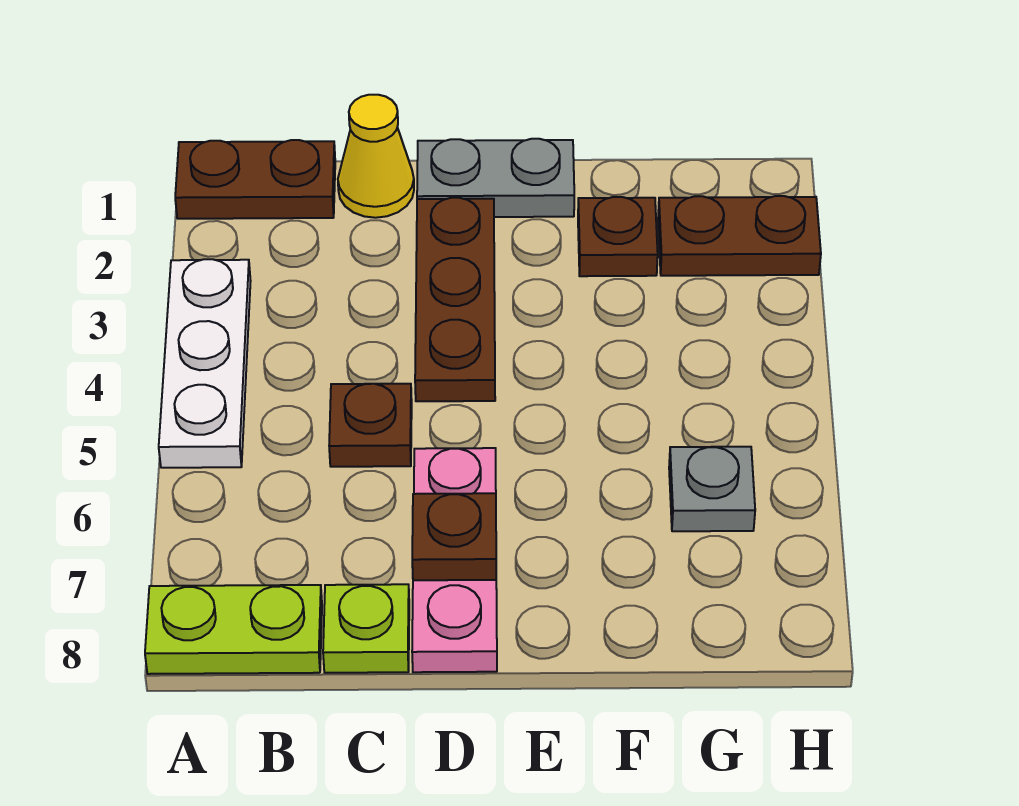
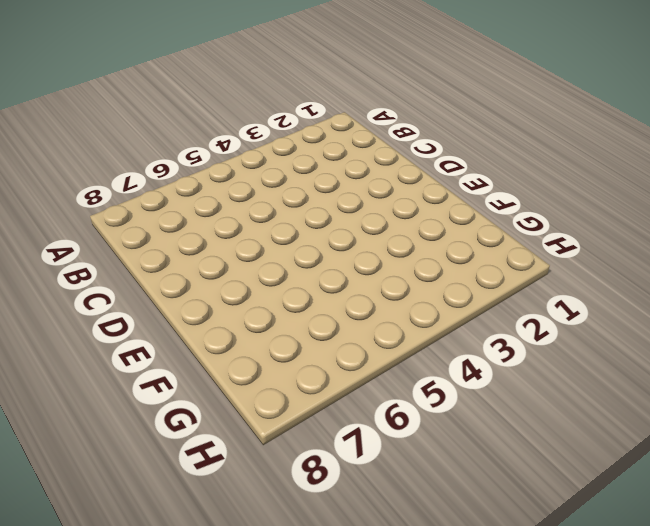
none -> brown 1x2 plate [175,140,335,219]
none -> white 1x3 plate [159,259,251,468]
none -> lime 1x2 plate [145,585,322,674]

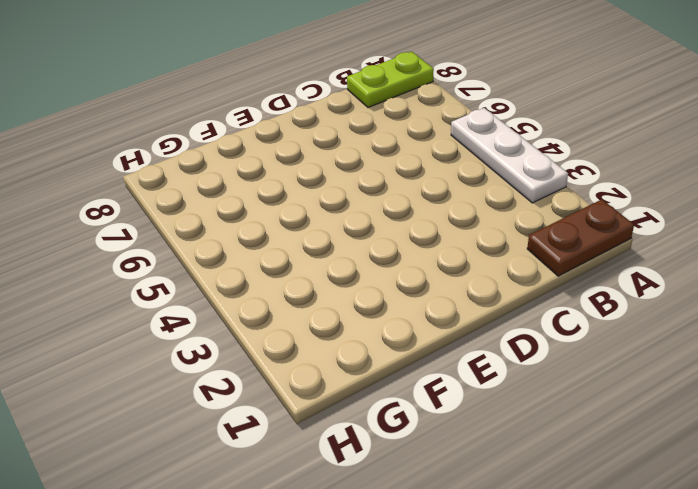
none -> yellow 1x1 cone [338,95,414,218]
none -> brown 1x1 plate [329,384,412,467]
none -> lime 1x1 plate [323,584,409,673]

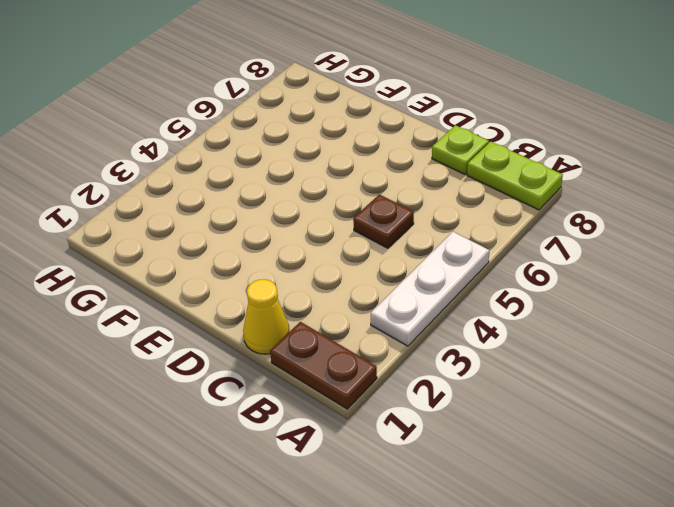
none -> grey 1x2 plate [417,139,574,217]
none -> brown 1x3 plate [415,198,495,401]
none -> pink 1x3 plate [412,448,497,672]

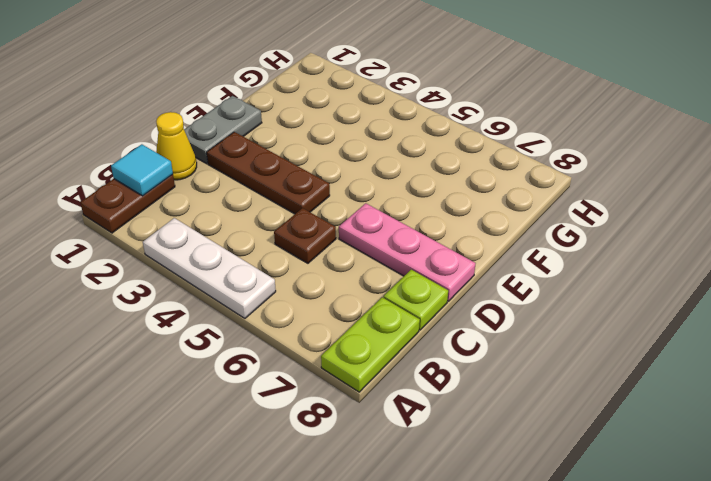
cyan 1x1 tile [111,144,173,196] -> none
none -> brown 1x1 plate [578,197,658,276]
none -> brown 1x2 plate [658,196,821,276]
none -> grey 1x1 plate [669,447,755,531]

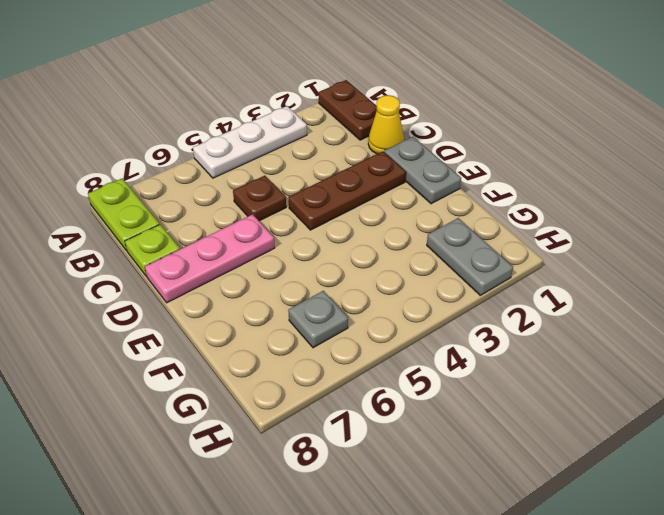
grey 1x2 plate [427,218,513,295] -> brown 1x2 plate [658,196,821,276]
none -> brown 1x1 plate [578,197,658,276]
none -> brown 1x1 plate [412,493,496,580]

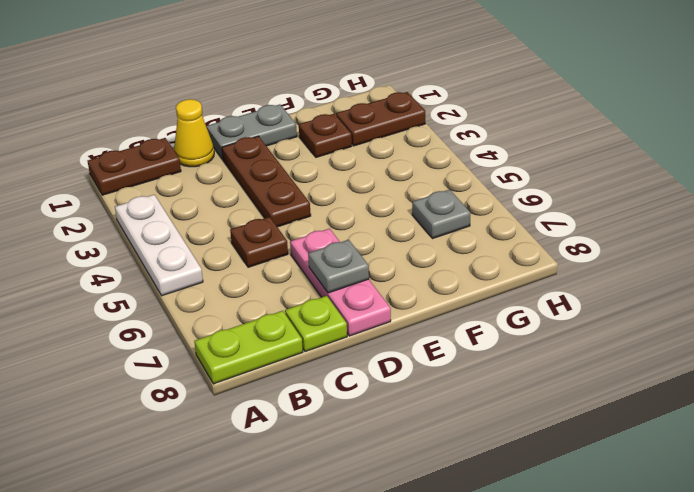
grey 1x1 plate [308,240,369,293] -> brown 1x1 plate [412,493,496,580]

